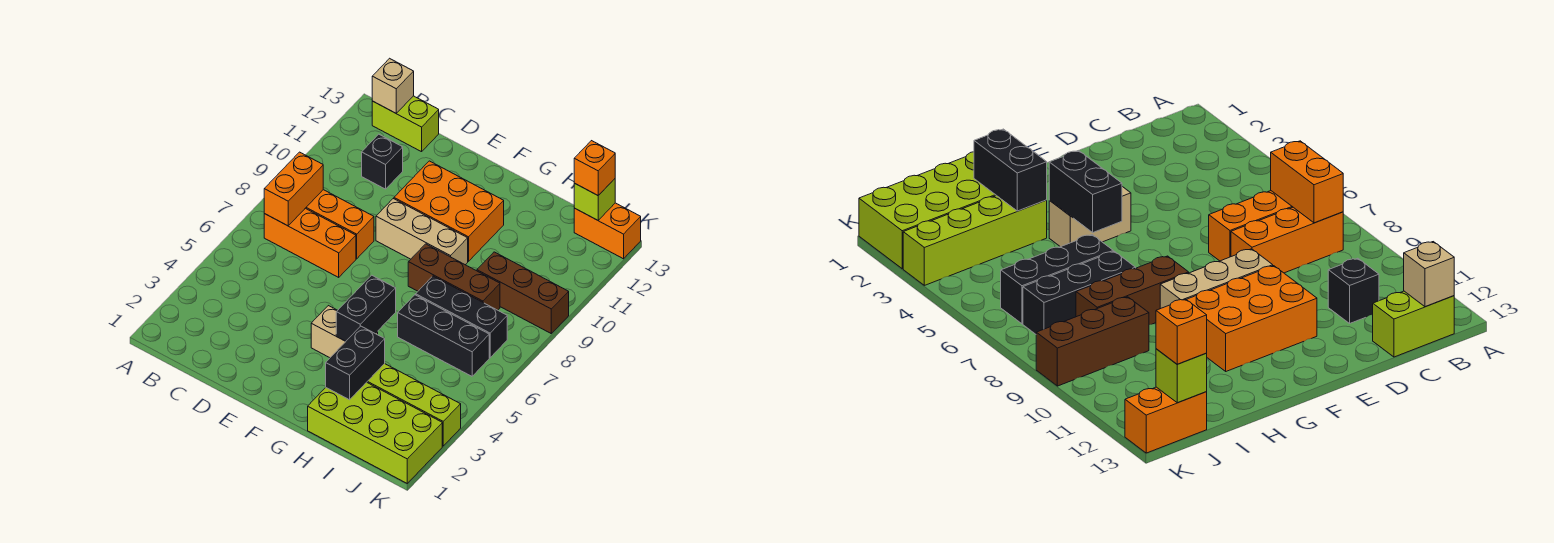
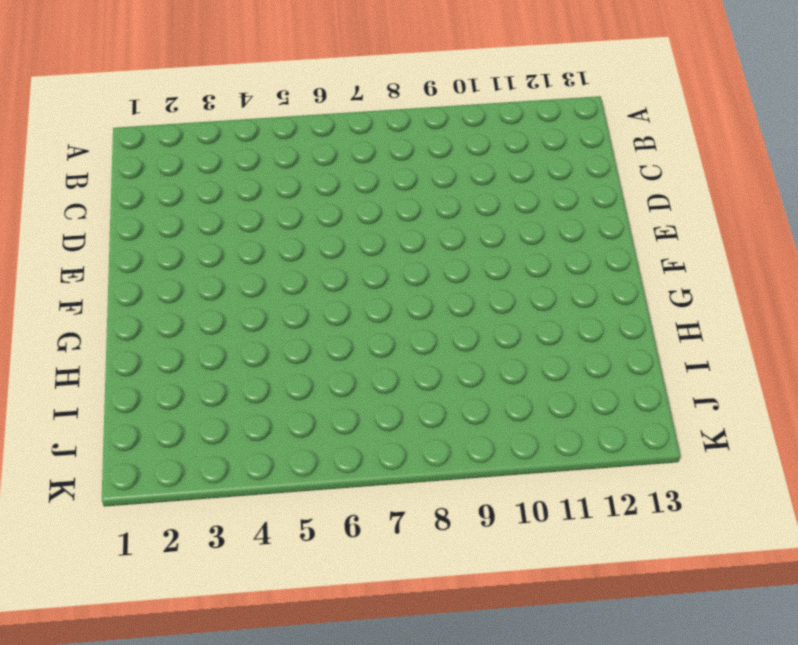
none -> orange 1x3 brick [264,208,356,277]
none -> orange 1x3 brick [306,190,374,259]
none -> lime 1x2 brick [372,96,439,152]

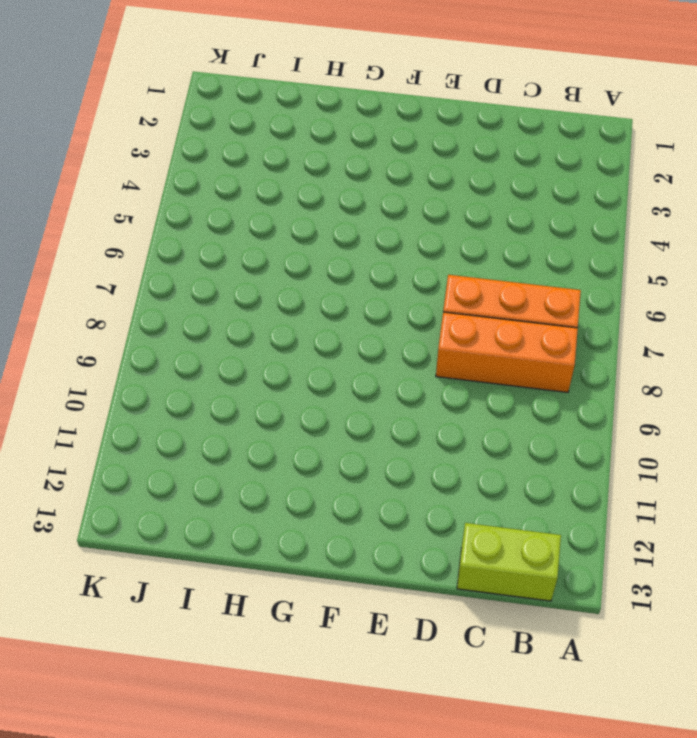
none -> black 1x1 brick [362,134,403,189]
none -> tan 1x3 brick [376,199,468,265]
none -> orange 2x3 brick [394,161,504,261]

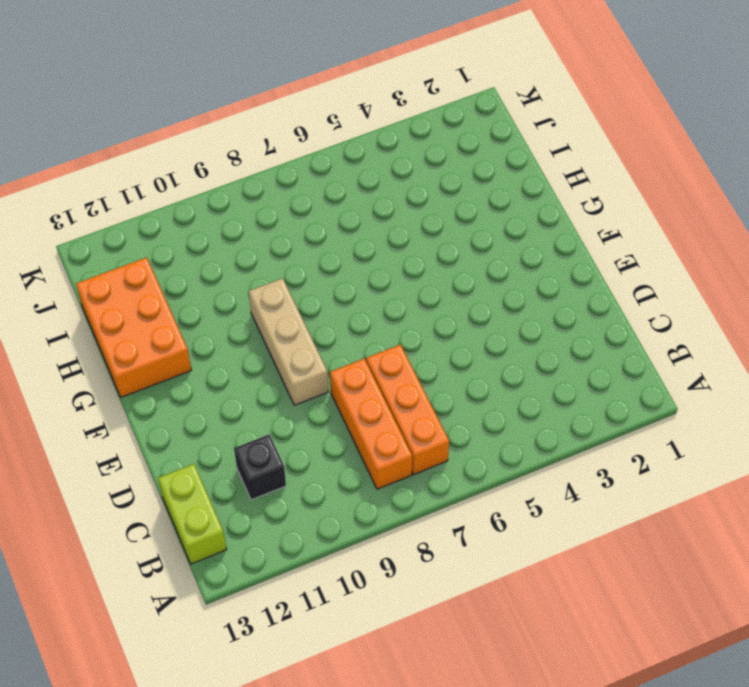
orange 2x3 brick [76,257,191,397] -> orange 2x3 brick moved to [394,161,504,261]
none -> tan 1x2 brick [311,306,378,358]
none -> brown 1x3 brick [408,244,500,310]
none -> lime 2x4 brick [308,382,442,483]

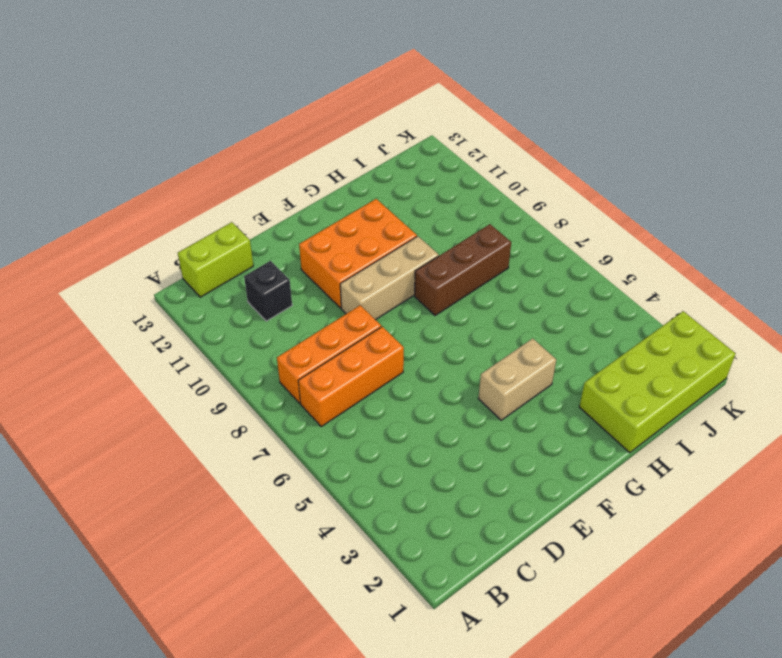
none -> lime 1x4 brick [367,364,461,446]
none -> black 1x3 brick [398,295,489,376]
none -> black 1x3 brick [416,276,507,358]

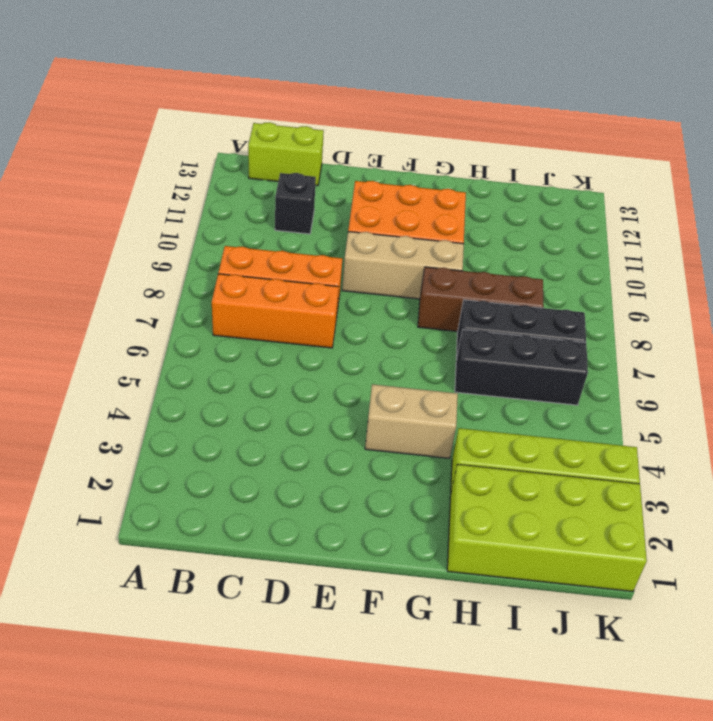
none -> brown 1x3 brick [477,252,569,333]
none -> orange 1x2 brick [574,203,641,259]
none -> orange 1x2 brick [264,152,323,226]

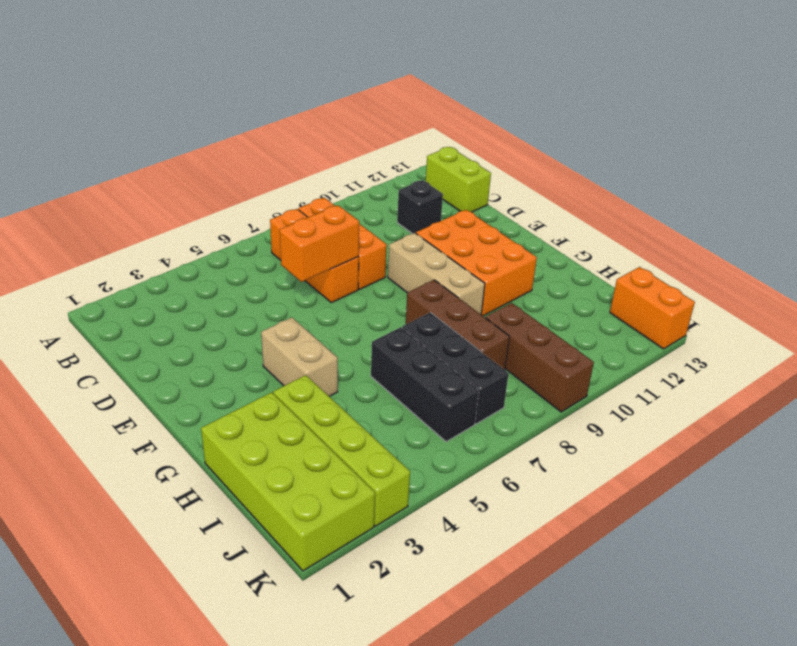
orange 1x2 brick [280,205,359,282] -> orange 1x2 brick moved to [264,152,323,226]
none -> tan 1x1 brick [372,58,414,113]
none -> black 1x2 brick [336,275,396,341]
none -> black 1x2 brick [326,326,385,400]

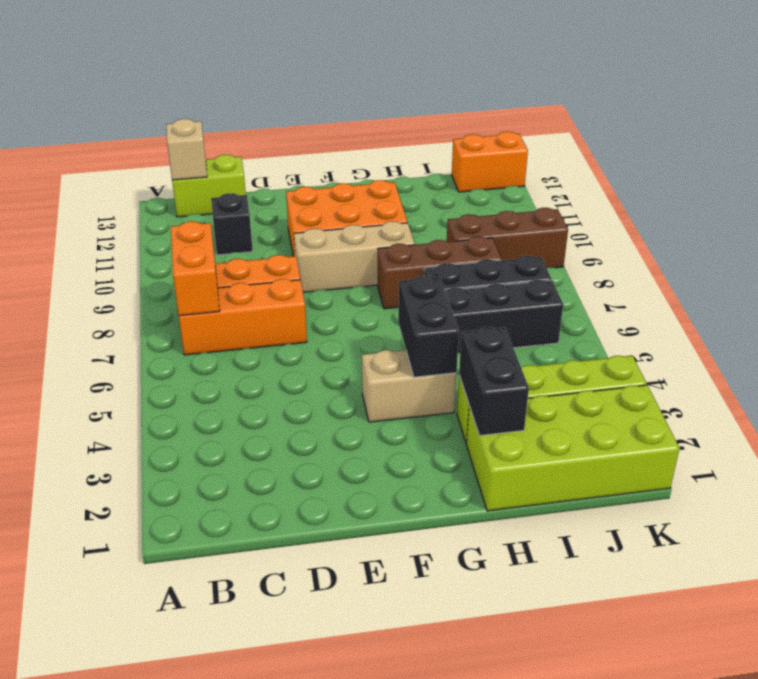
none -> lime 1x1 brick [574,179,615,220]
none -> orange 1x1 brick [574,141,615,195]

